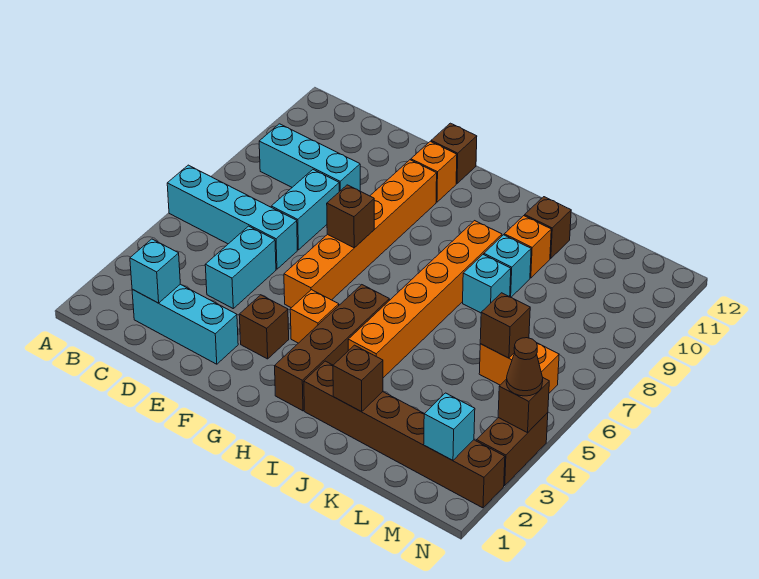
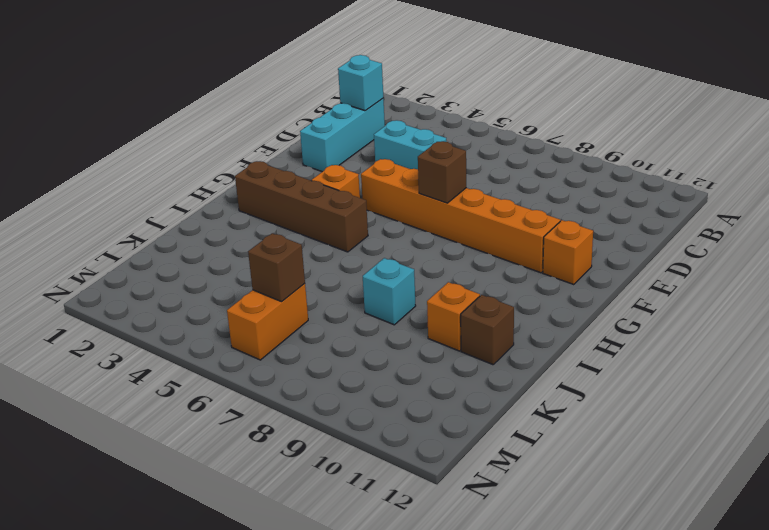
none -> cyan 1x4 brick [167,165,297,269]
none -> cyan 1x3 brick [259,124,360,192]
none -> cyan 1x2 brick [271,170,339,250]

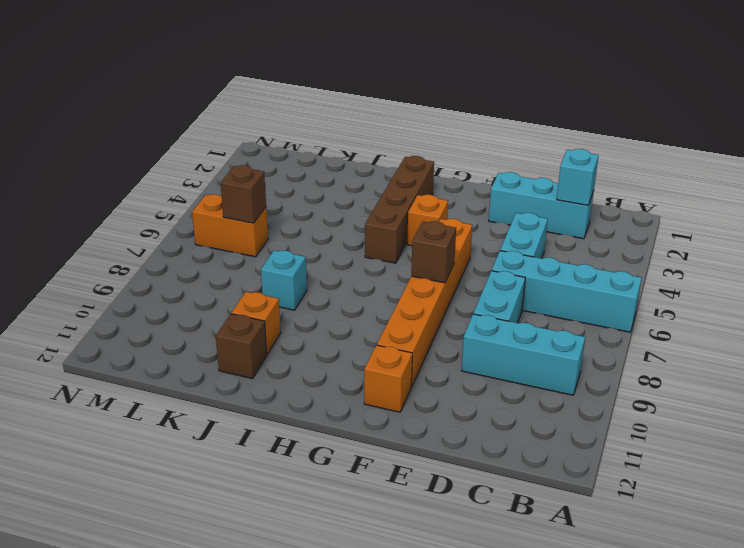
none -> brown 1x1 brick [239,295,289,359]
none -> brown 1x1 brick [431,123,477,183]
none -> brown 1x6 brick [304,361,505,508]

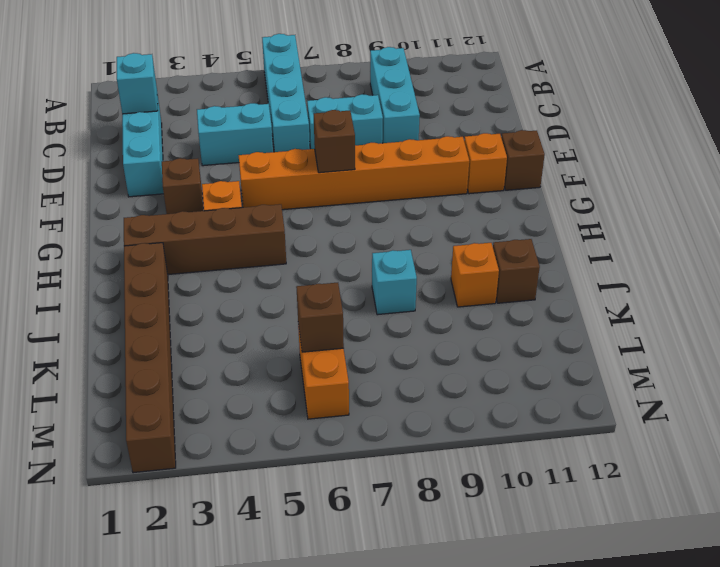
none -> orange 1x6 brick [348,221,502,378]
none -> cyan 1x1 brick [484,235,531,297]
none -> brown 1x2 brick [476,413,548,485]

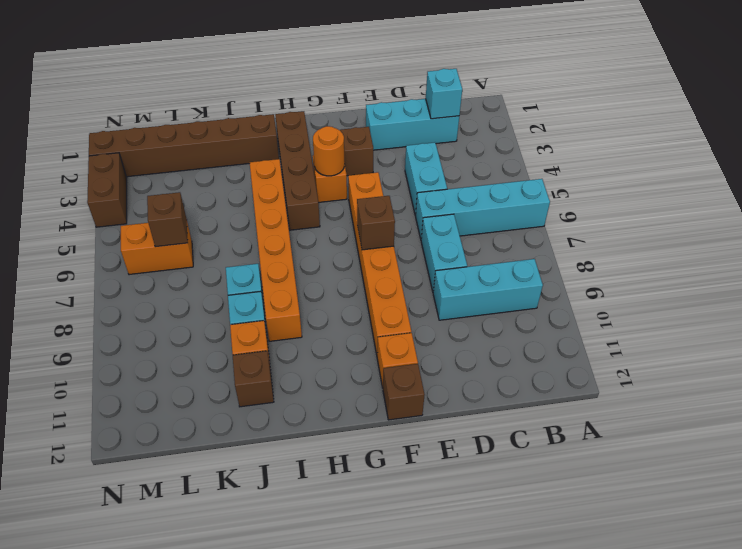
orange 1x1 round brick [313,126,345,176] -> none
none -> brown 1x1 brick [333,345,383,412]
none -> cyan 1x1 brick [424,393,475,460]
none -> brown 1x1 brick [498,378,549,433]

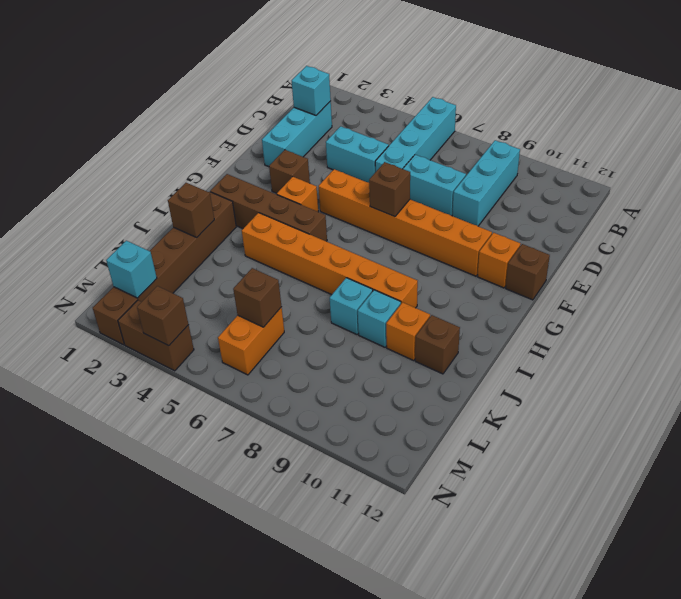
none -> brown 1x1 cone [506,338,543,396]

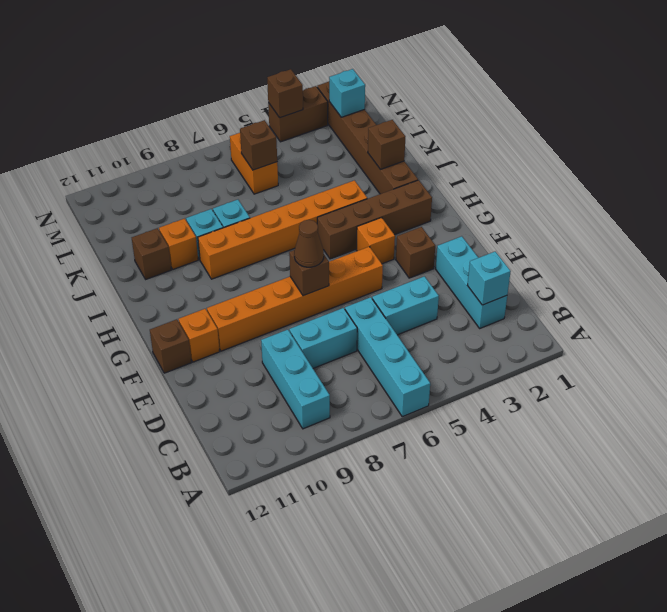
brown 1x1 cone [294,220,324,267] -> brown 1x1 cone moved to [506,338,543,396]

